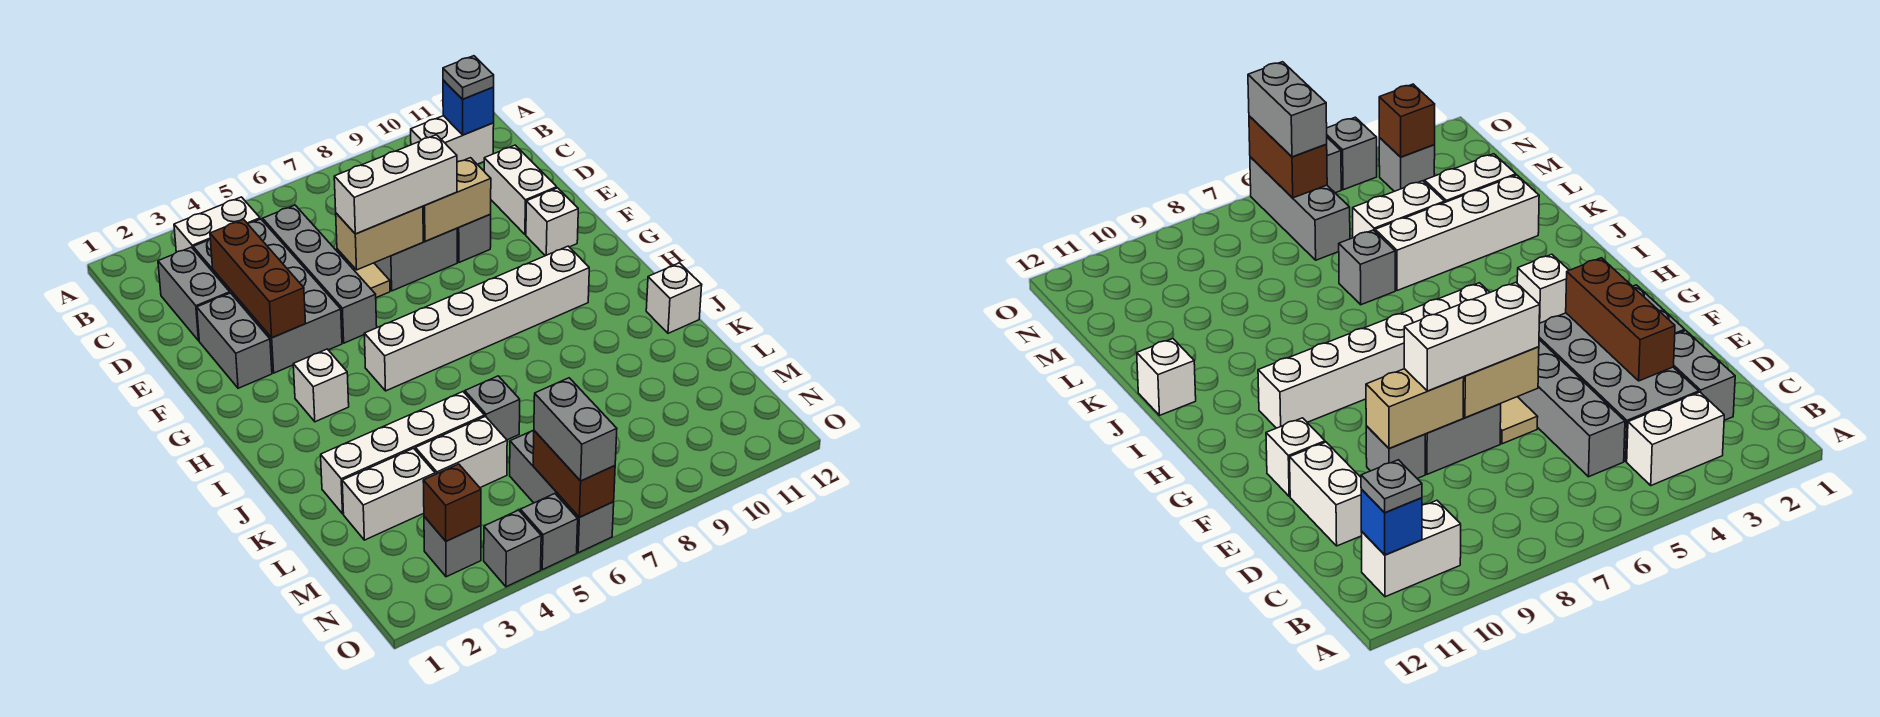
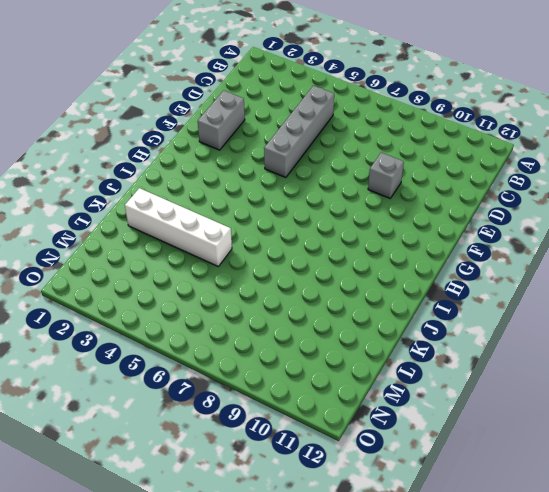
none -> white 1x2 brick [174,197,260,252]
none -> white 1x2 brick [411,116,494,164]
none -> grey 1x2 brick [158,247,230,341]
none -> grey 2x4 brick [193,219,342,373]

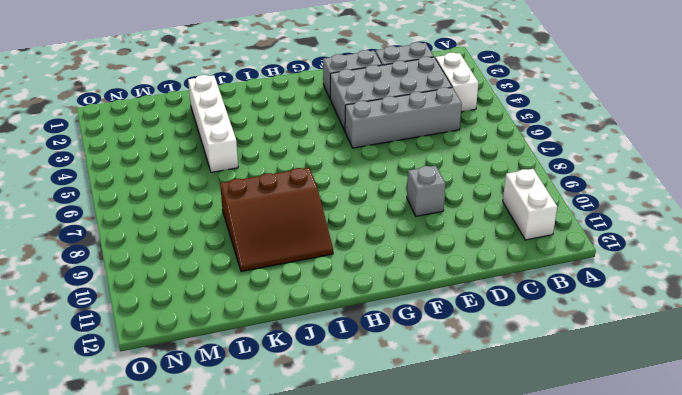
brown 3x3 slope [220,168,333,272] -> none
none -> white 1x2 brick [484,145,557,235]
none -> tan 1x1 tile [352,263,390,298]
none -> grey 1x2 brick [374,228,457,291]
none -> white 1x1 brick [526,188,578,256]

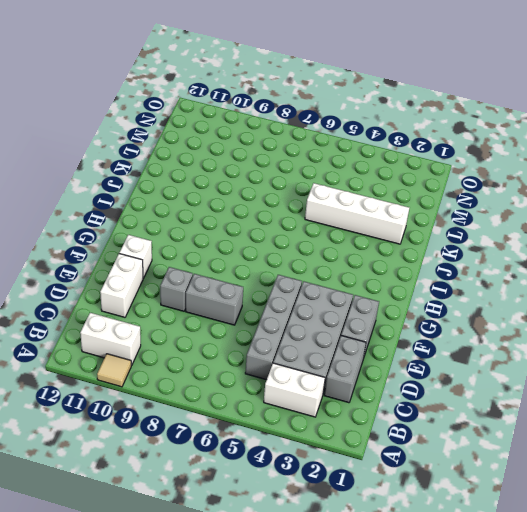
tan 1x1 tile [97,354,132,387] -> tan 1x1 tile moved to [352,263,390,298]
none -> white 1x1 brick [293,349,349,422]
none -> white 1x6 brick [364,246,589,391]
none -> white 1x1 brick [646,263,702,333]
none -> grey 1x1 brick [465,376,520,440]

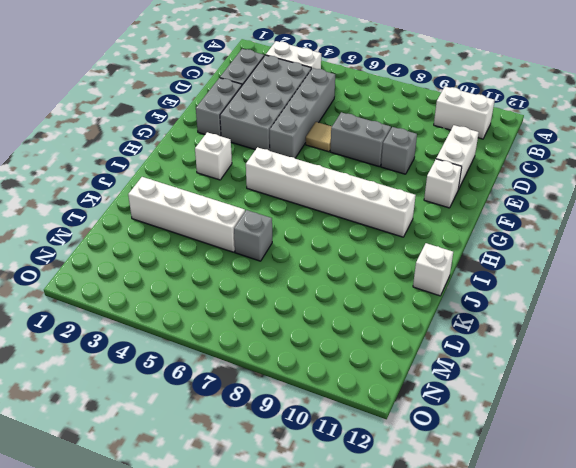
none -> white 1x2 brick [342,448,435,540]
none -> white 1x2 brick [415,416,507,488]
none -> grey 1x3 brick [510,430,614,553]
none -> grey 1x1 brick [424,517,481,577]

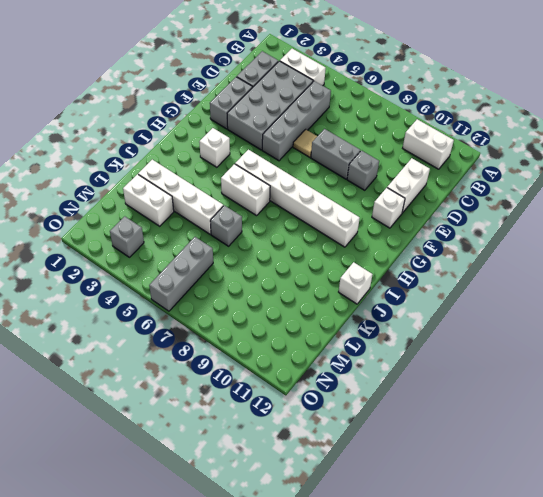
white 1x2 brick [221,164,270,216] -> white 1x2 brick moved to [415,416,507,488]
none -> grey 1x1 brick [484,510,541,587]
none -> grey 1x1 brick [520,494,578,570]
none -> blue 1x1 brick [443,80,494,135]
none -> brown 1x3 brick [210,220,306,338]

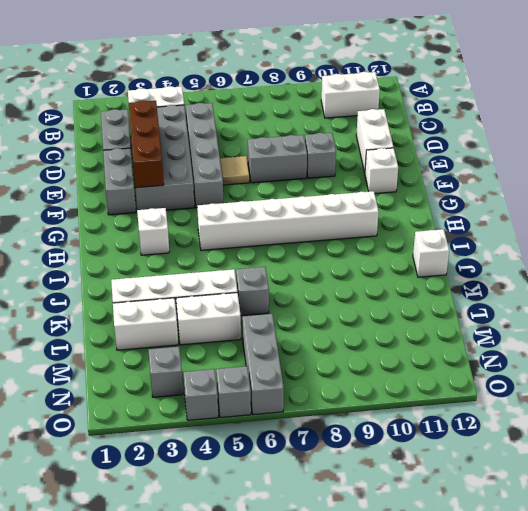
none -> blue 1x1 brick [443,80,494,135]
none -> tan 1x2 brick [336,206,423,270]
none -> tan 1x2 brick [423,158,491,241]
none -> brown 1x1 brick [423,464,481,541]

